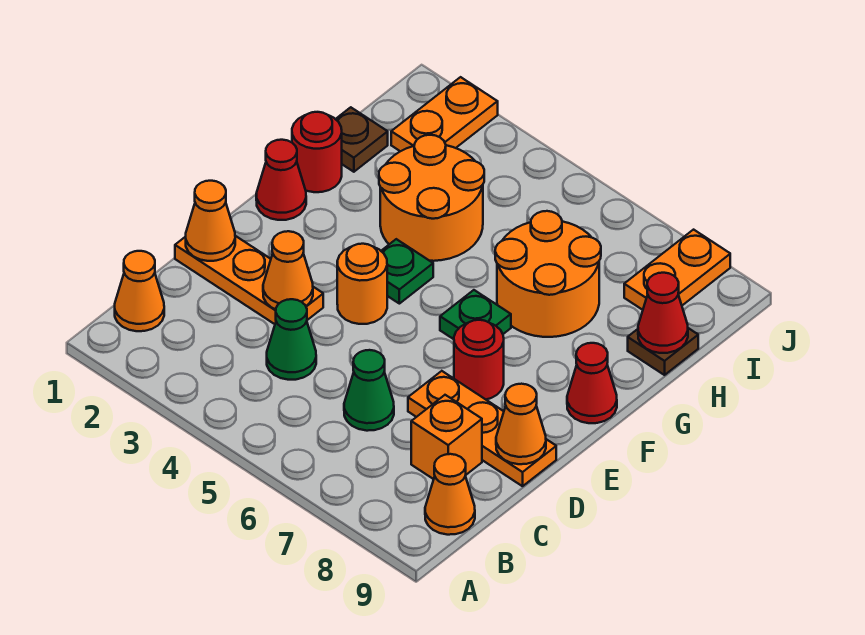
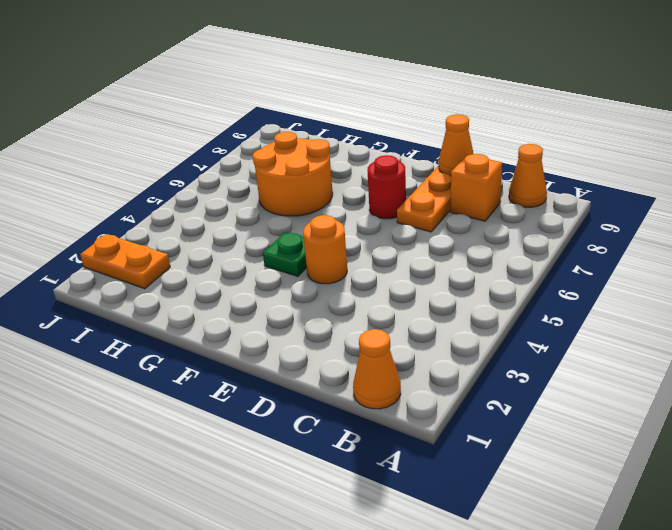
none -> green 1x1 cone [267,299,316,380]
none -> green 1x1 cone [344,350,394,431]
none -> orange 1x3 plate [175,236,323,324]

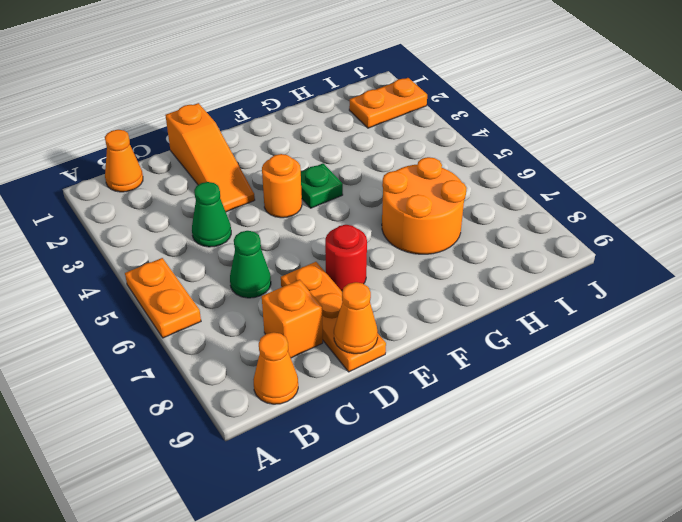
orange 1x2 plate [125,258,201,338] -> orange 1x2 plate turned to [624,230,730,310]
orange 1x3 slope [165,103,255,212] -> orange 1x3 plate [175,236,323,324]
none -> red 1x1 cone [256,140,306,220]
none -> green 1x1 plate [440,290,511,339]
none -> red 1x1 cone [567,343,617,423]

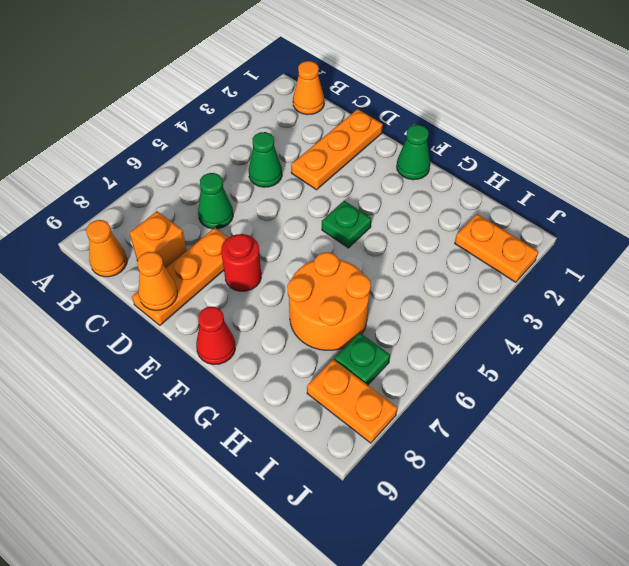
green 1x1 cone [397,125,430,180] -> red 1x1 cone [256,140,306,220]
green 1x1 plate [334,333,390,385] -> green 1x1 plate moved to [440,290,511,339]
none -> orange 1x1 round brick [337,244,387,324]
none -> red 1x1 round brick [292,112,342,192]
none -> orange 2x2 round brick [379,135,484,261]

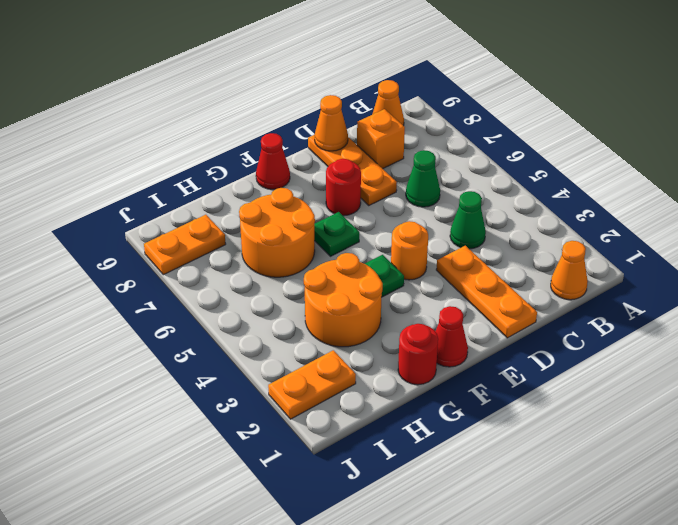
none -> brown 1x1 plate [336,107,388,172]
none -> brown 1x1 plate [628,328,698,375]
none -> orange 1x1 cone [186,181,235,261]

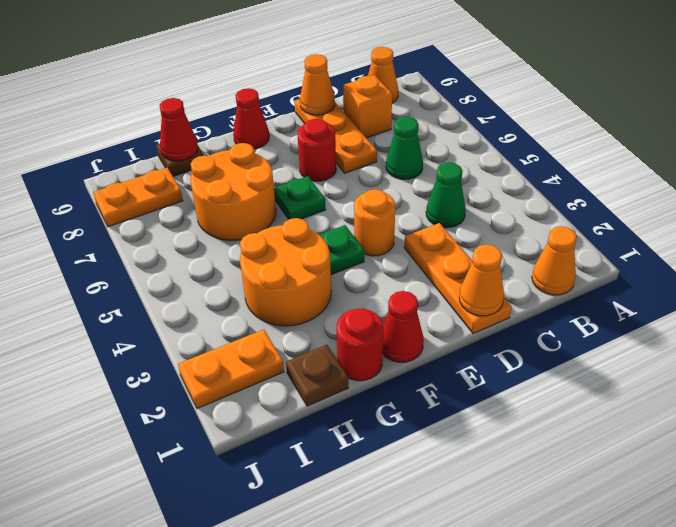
none -> orange 1x1 cone [263,231,313,309]

